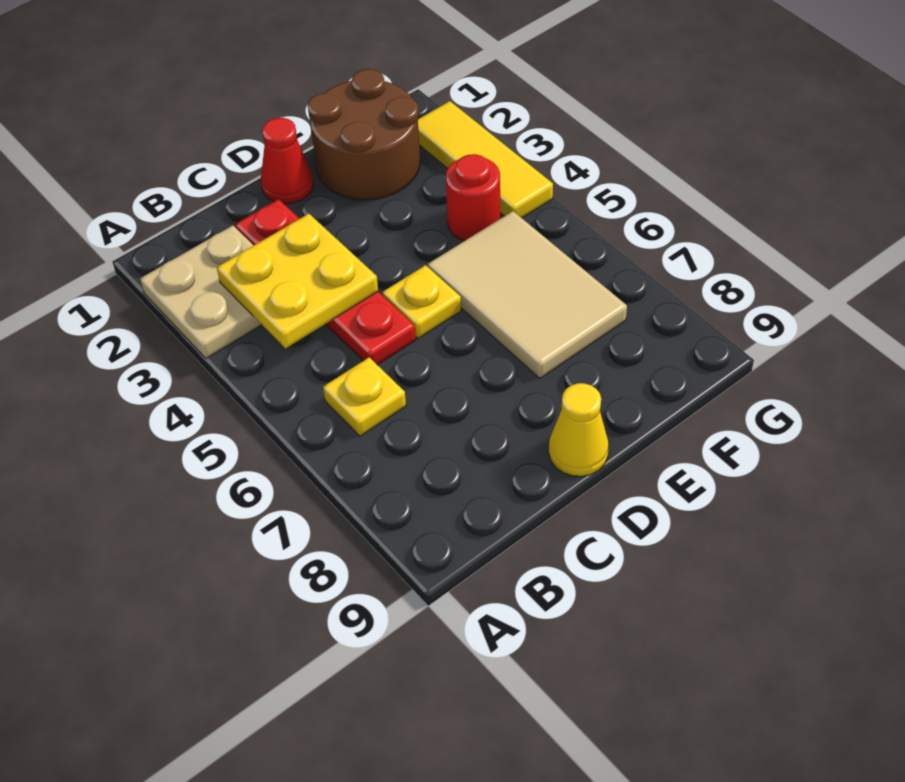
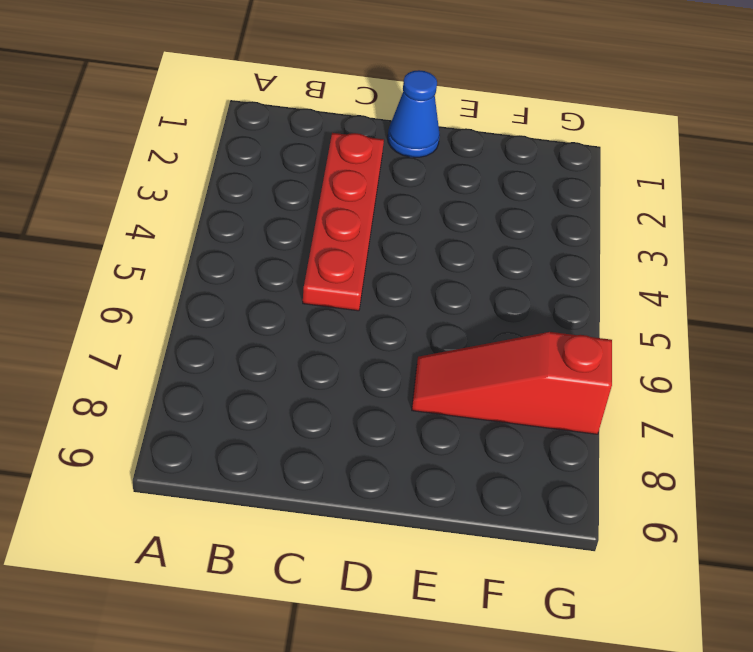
blue 1x1 cone [388,70,440,157] -> red 1x1 cone [261,118,313,204]
red 1x3 slope [412,332,612,434] -> tan 2x3 tile [428,211,627,378]
none -> tan 2x2 plate [140,225,262,358]
none -> yellow 1x1 plate [323,357,406,436]

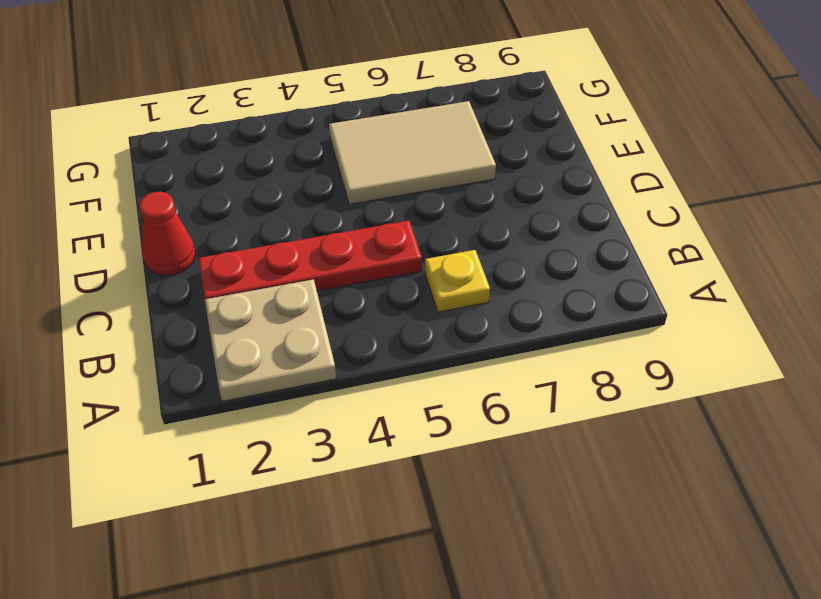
none -> yellow 1x1 plate [382,265,461,339]
none -> yellow 1x1 cone [549,383,609,476]

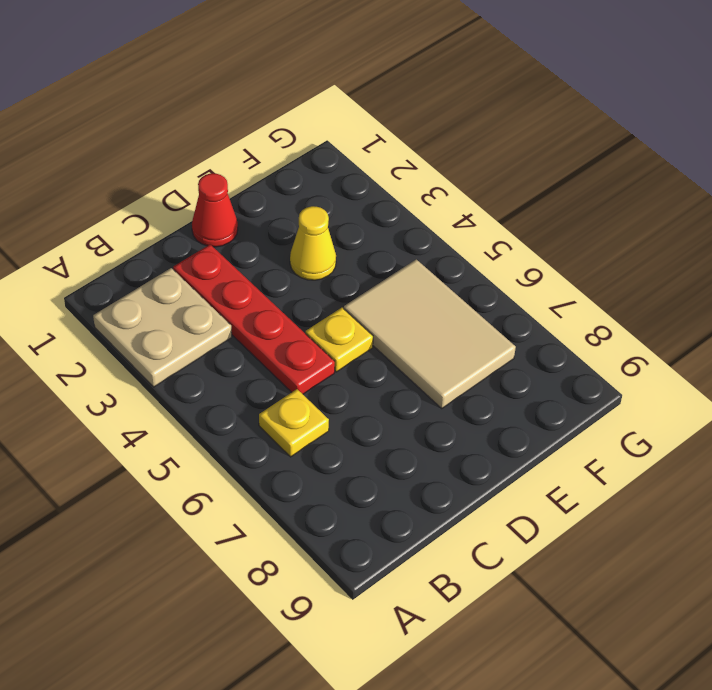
yellow 1x1 cone [290,206,336,280] -> yellow 1x1 cone moved to [549,383,609,476]
none -> brown 2x2 round brick [307,69,420,200]
none -> red 1x1 round brick [446,154,500,241]

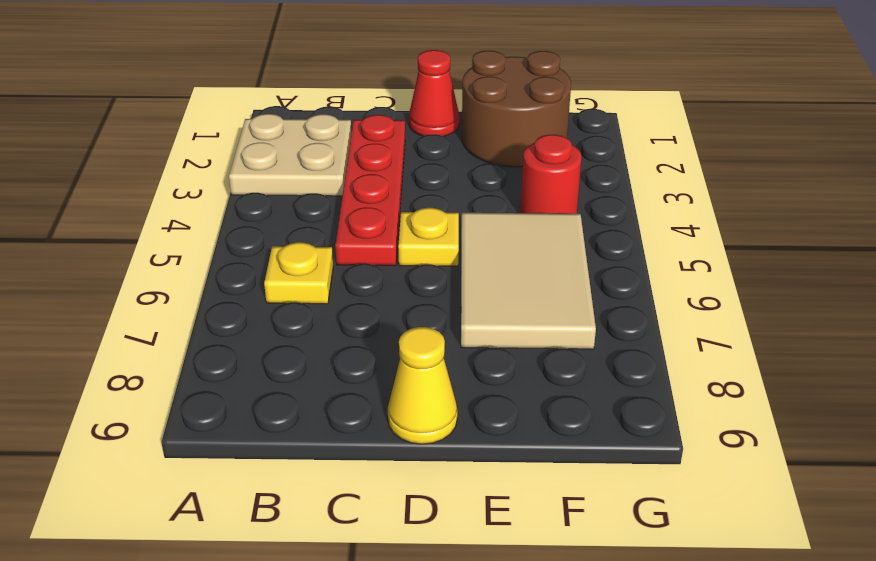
none -> yellow 1x3 tile [418,101,553,218]
none -> yellow 2x2 plate [217,214,378,348]

